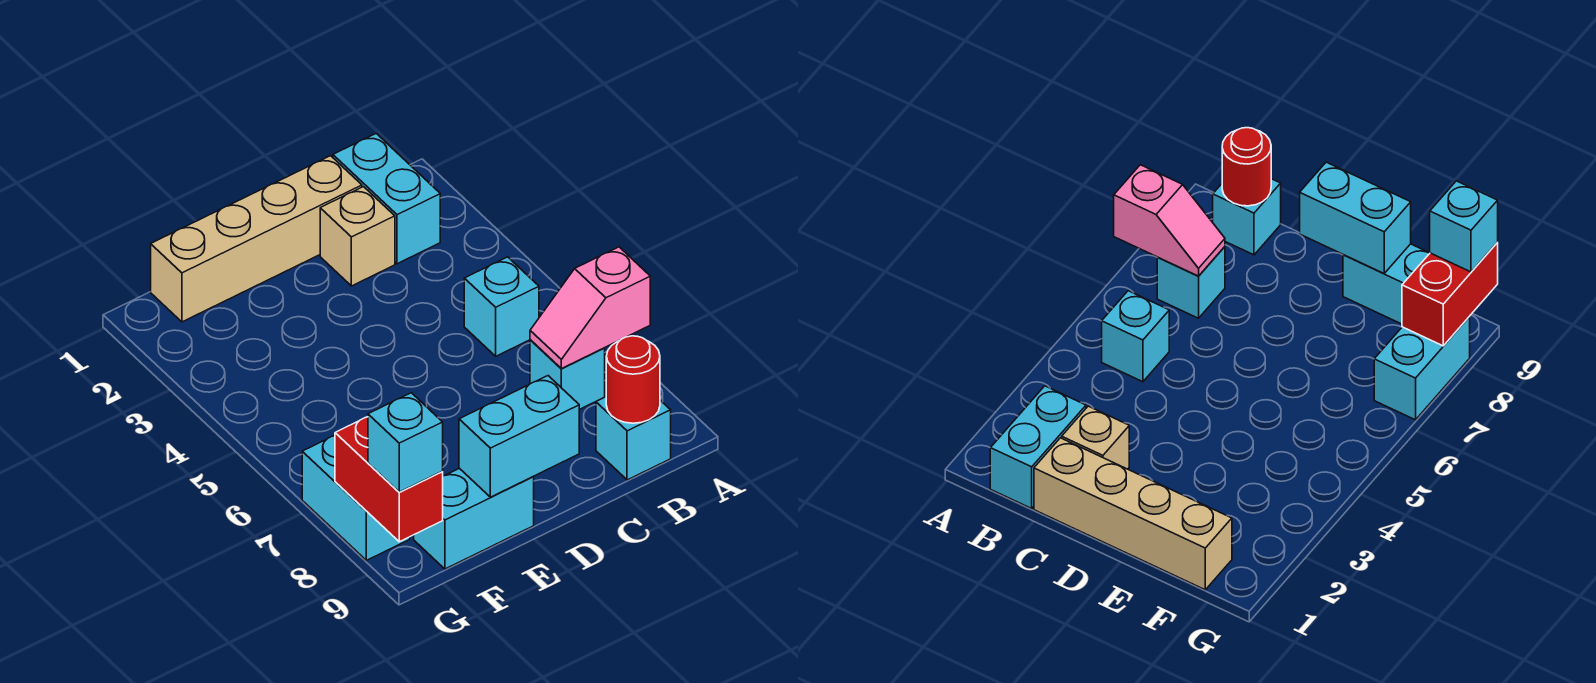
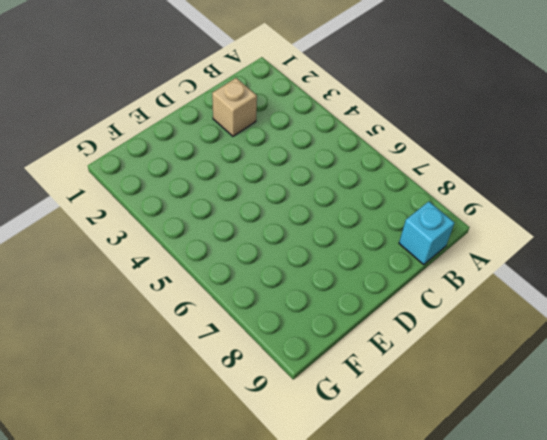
none -> cyan 1x2 brick [333,134,440,264]
none -> cyan 1x1 brick [464,257,539,356]
none -> cyan 1x1 brick [530,340,605,410]

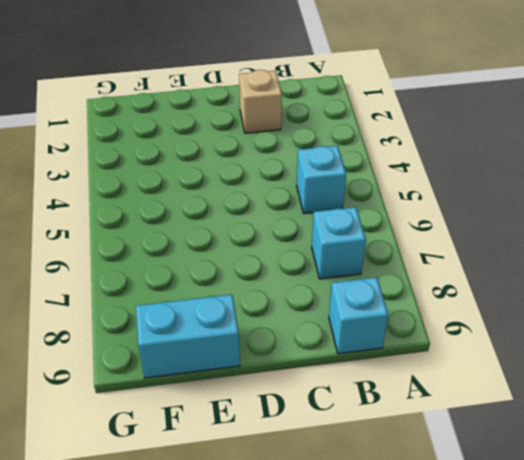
none -> cyan 1x2 brick [333,134,440,264]
none -> tan 1x4 brick [151,156,362,322]
none -> cyan 1x2 brick [302,435,410,560]

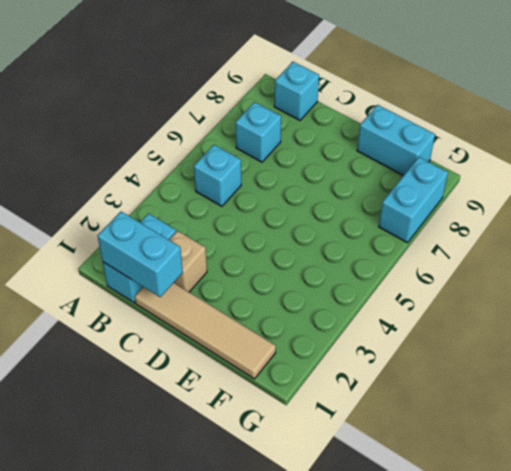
cyan 1x2 brick [98,212,183,297] -> cyan 1x2 brick moved to [459,376,579,497]
tan 1x4 tile [135,283,276,379] -> tan 1x4 brick [151,156,362,322]
none -> pink 1x2 slope [530,247,650,369]
none -> red 1x1 round brick [606,336,660,423]
none -> red 1x2 brick [335,417,443,542]

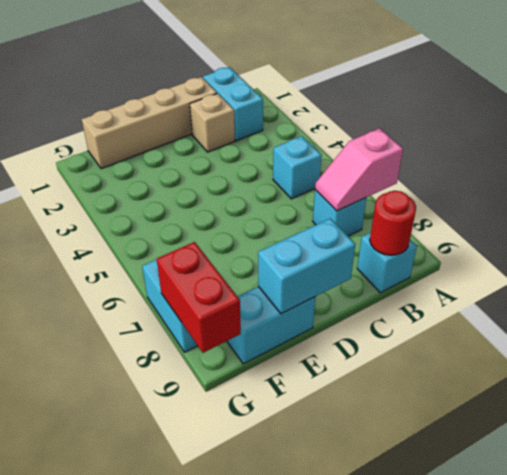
none -> cyan 1x1 brick [368,393,443,492]

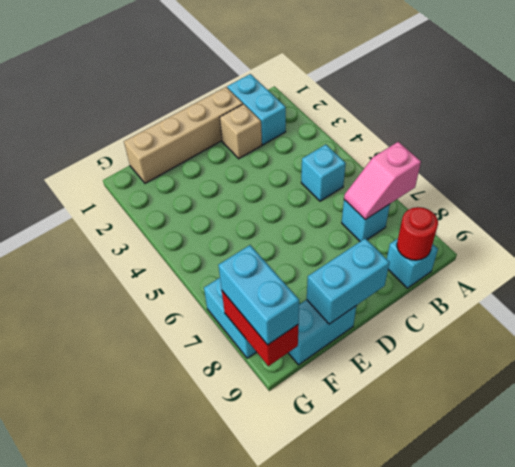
cyan 1x2 brick [218,245,299,345] -> cyan 1x1 brick [368,393,443,492]

